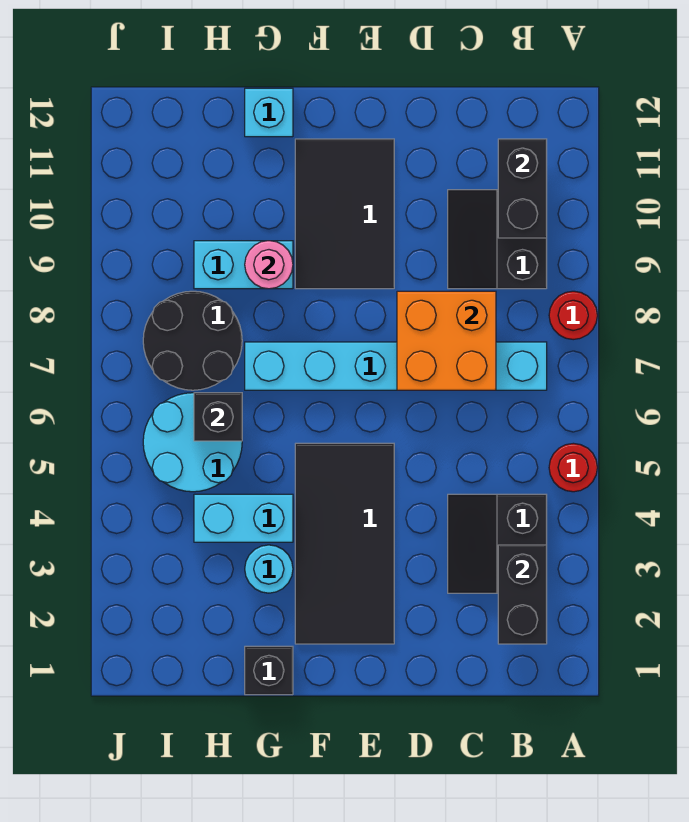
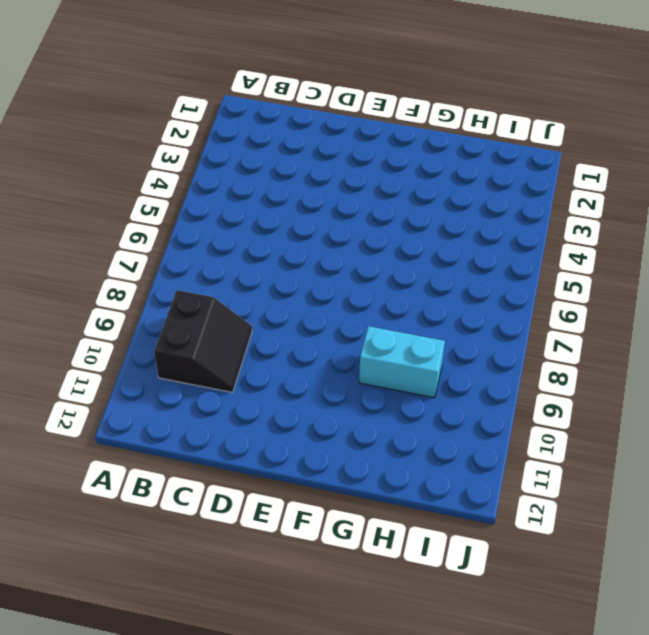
none -> red 1x1 round brick [549,443,597,492]
none -> red 1x1 round brick [549,291,597,340]
none -> black 2x2 slope [448,494,547,593]

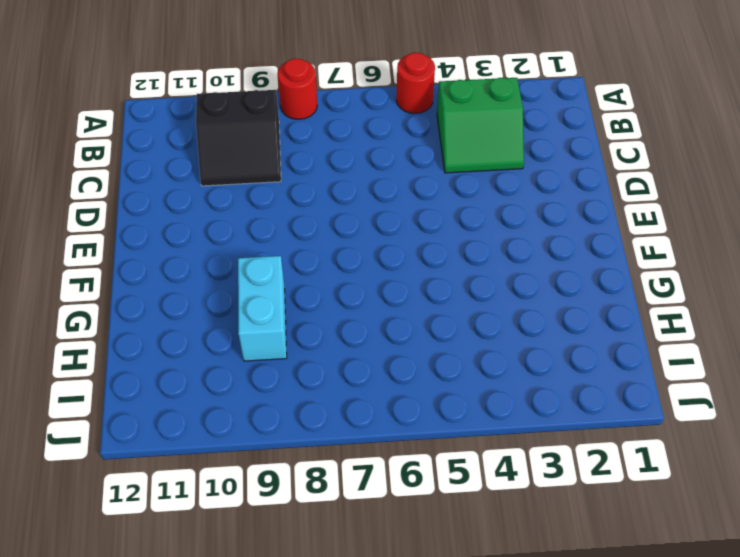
green 2x2 slope [437,78,524,173] -> black 2x2 slope [448,494,547,593]
none -> cyan 1x6 brick [245,342,547,390]
none -> black 2x4 tile [295,443,394,644]
none -> black 2x3 tile [295,139,394,289]

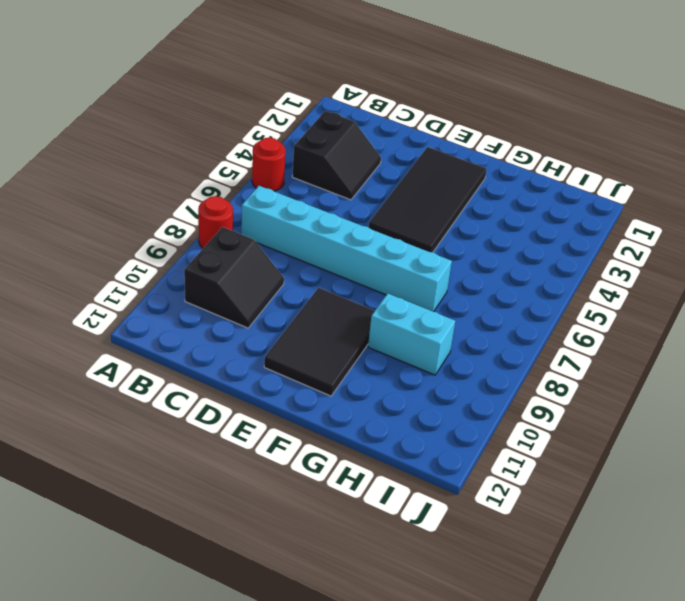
none -> black 1x1 brick [245,646,293,695]
none -> cyan 1x1 round brick [245,545,293,593]
none -> cyan 1x2 brick [194,494,293,542]

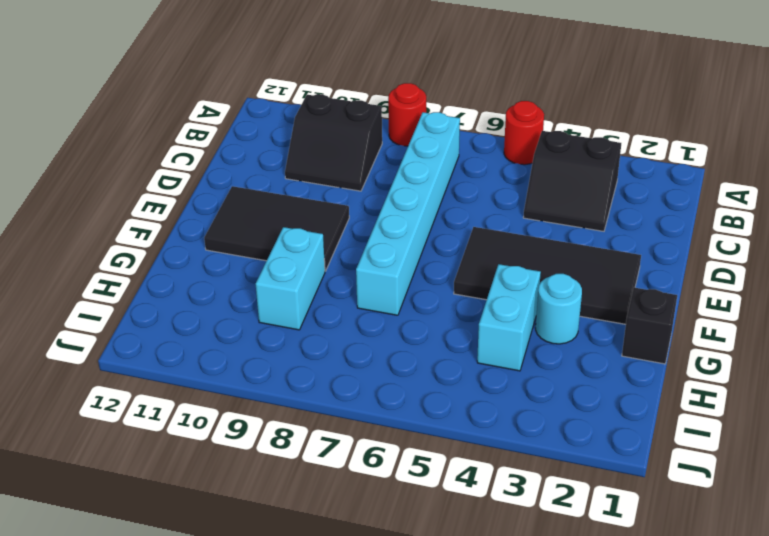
none -> cyan 1x1 brick [245,88,293,137]
none -> cyan 2x2 round brick [143,393,242,492]
none -> black 2x2 round brick [143,291,242,390]

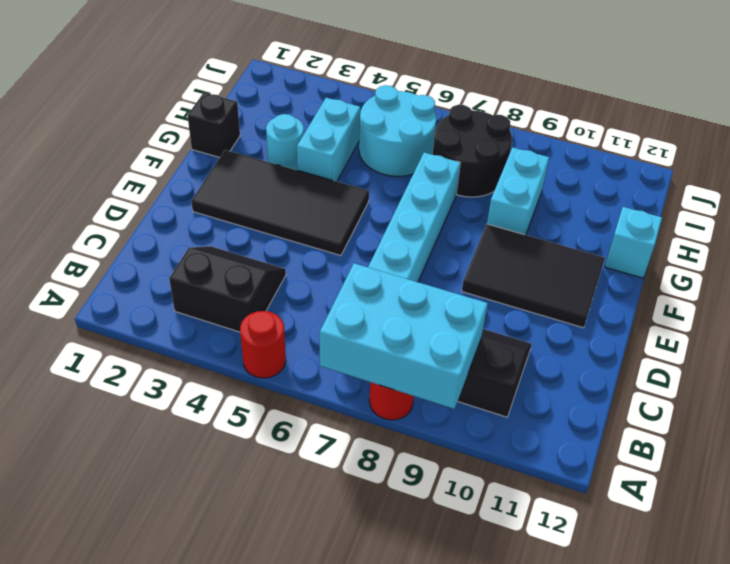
cyan 2x3 brick [320,263,488,409] -> none
none -> black 1x2 brick [498,545,547,644]
none -> black 1x2 brick [498,139,547,238]
none -> orange 2x2 brick [397,291,496,390]

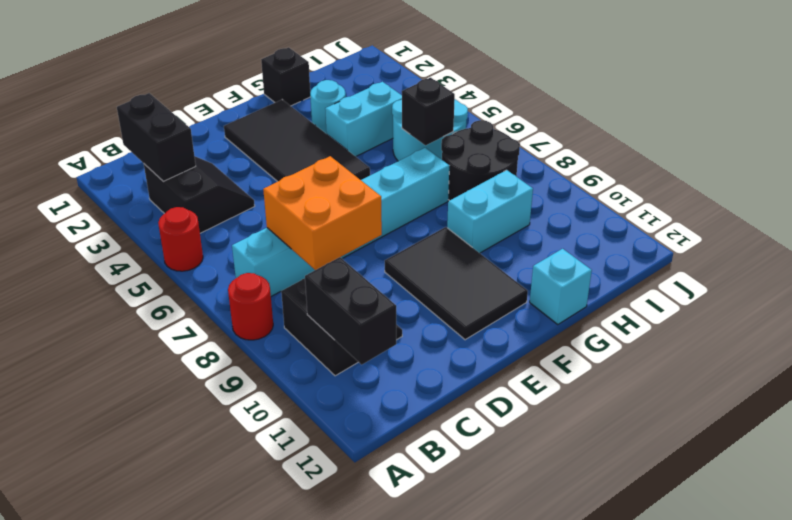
none -> pink 1x1 round brick [245,241,293,289]

